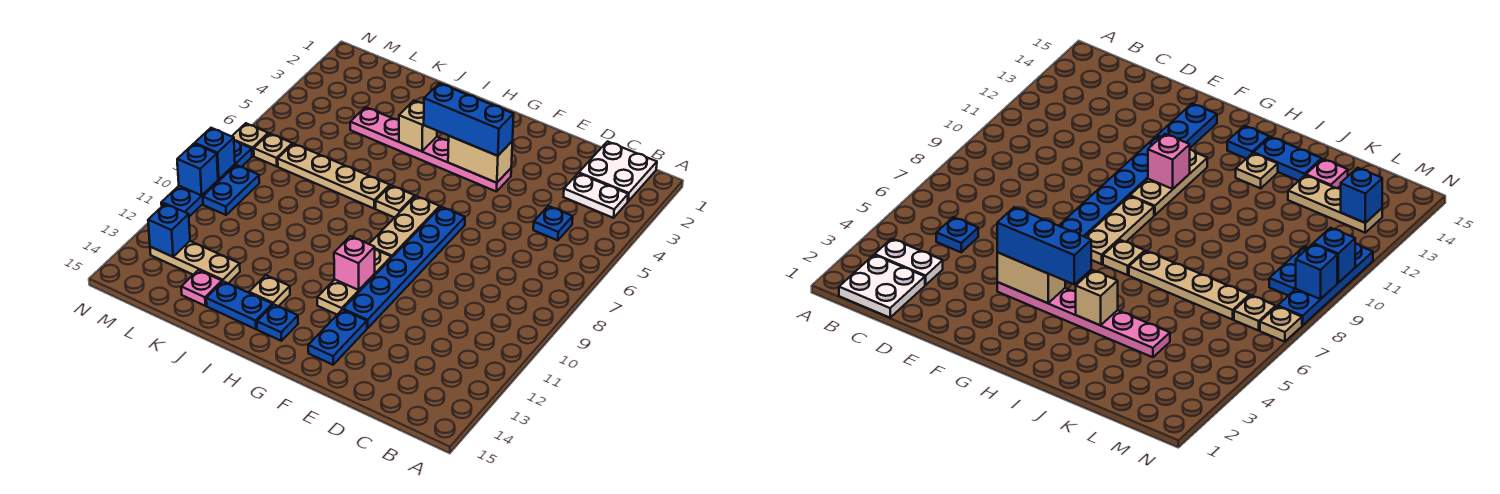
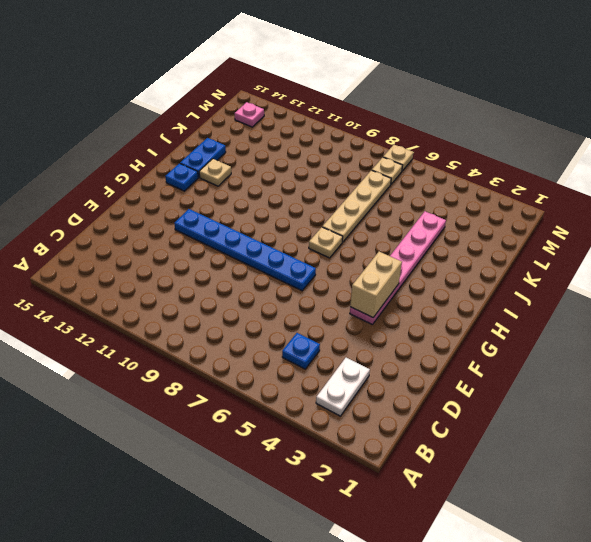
pink 1x1 plate [235,102,264,127] -> pink 1x1 plate moved to [181,270,222,306]
none -> white 2x2 plate [579,142,657,201]
none -> blue 1x2 plate [308,310,367,365]
none -> tan 1x3 plate [369,196,440,258]

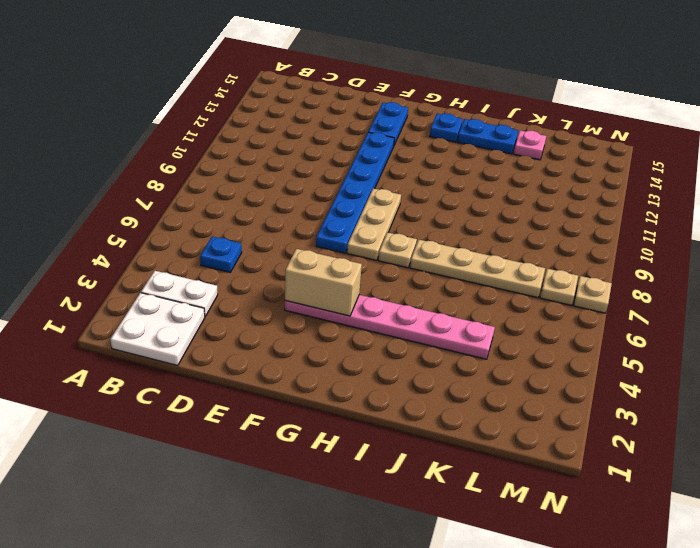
none -> tan 1x3 plate [317,249,391,314]
none -> tan 1x1 plate [249,275,290,306]
none -> tan 1x3 plate [150,241,240,283]

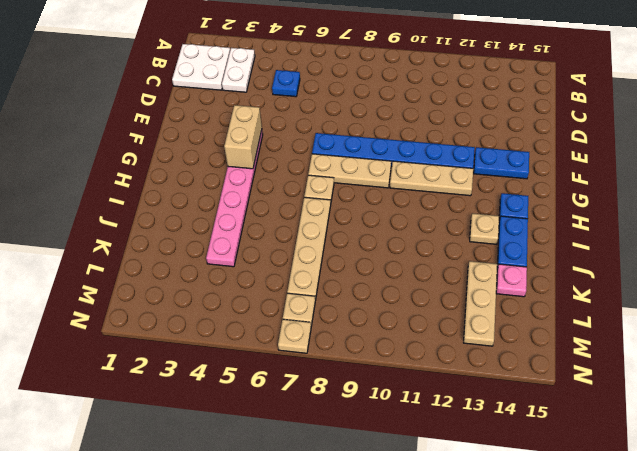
none -> blue 1x2 plate [203,165,259,215]
none -> blue 1x4 plate [161,141,252,217]
none -> pink 1x1 brick [334,236,375,290]

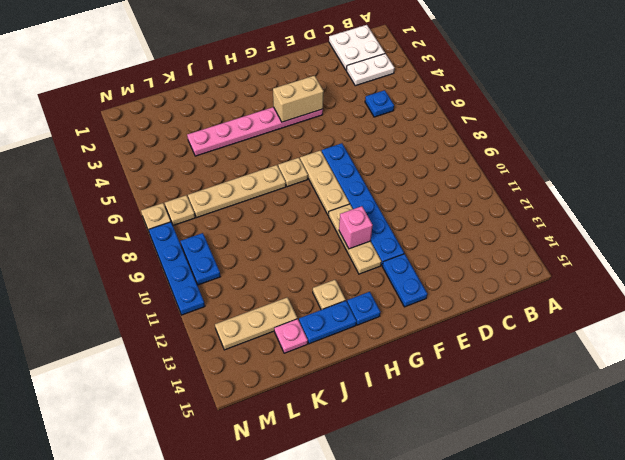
none -> tan 1x1 brick [399,101,437,151]
none -> blue 1x1 brick [148,204,190,257]
none -> blue 1x1 brick [195,128,235,179]

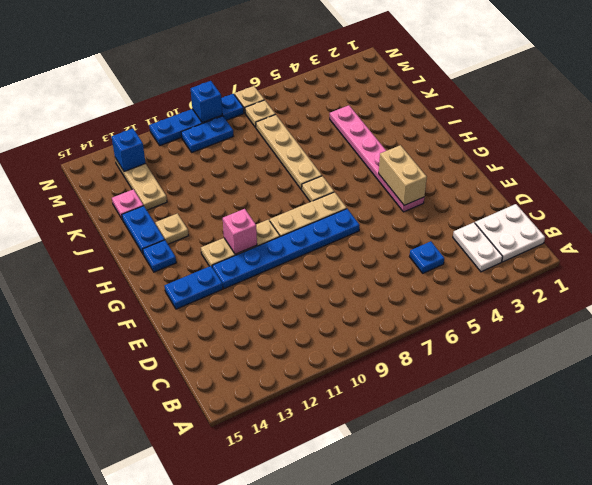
none -> tan 1x1 brick [399,101,437,151]
none -> blue 1x1 brick [177,144,218,196]
none -> blue 1x3 brick [424,83,514,156]

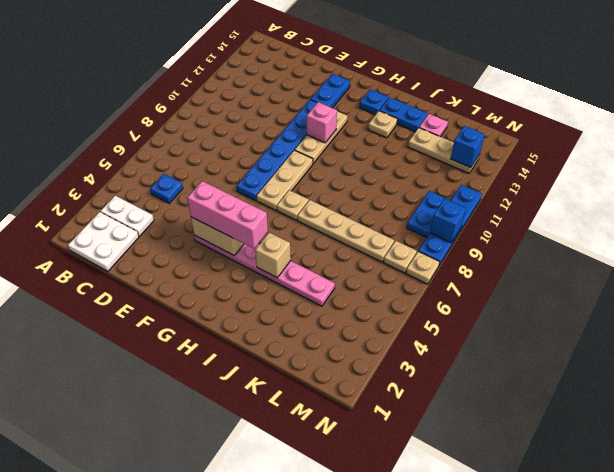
pink 1x3 brick [187,181,268,249] -> blue 1x3 brick [424,83,514,156]
none -> blue 1x1 brick [177,144,218,196]

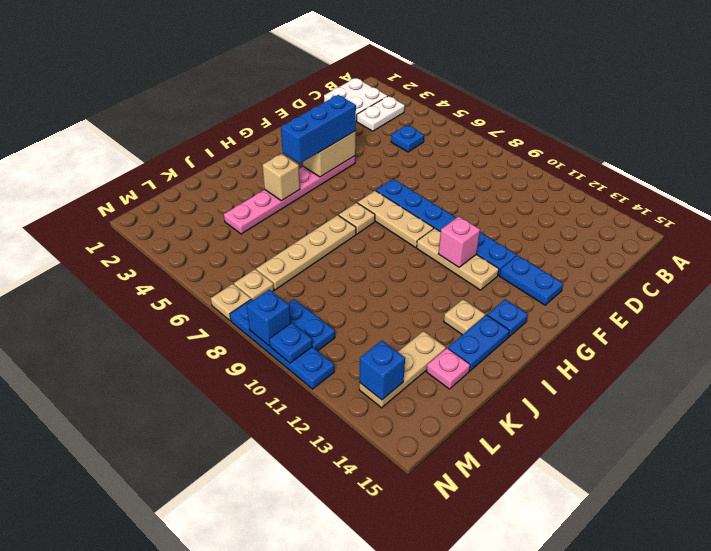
blue 1x1 plate [269,323,312,363] -> blue 1x1 brick [177,144,218,196]

